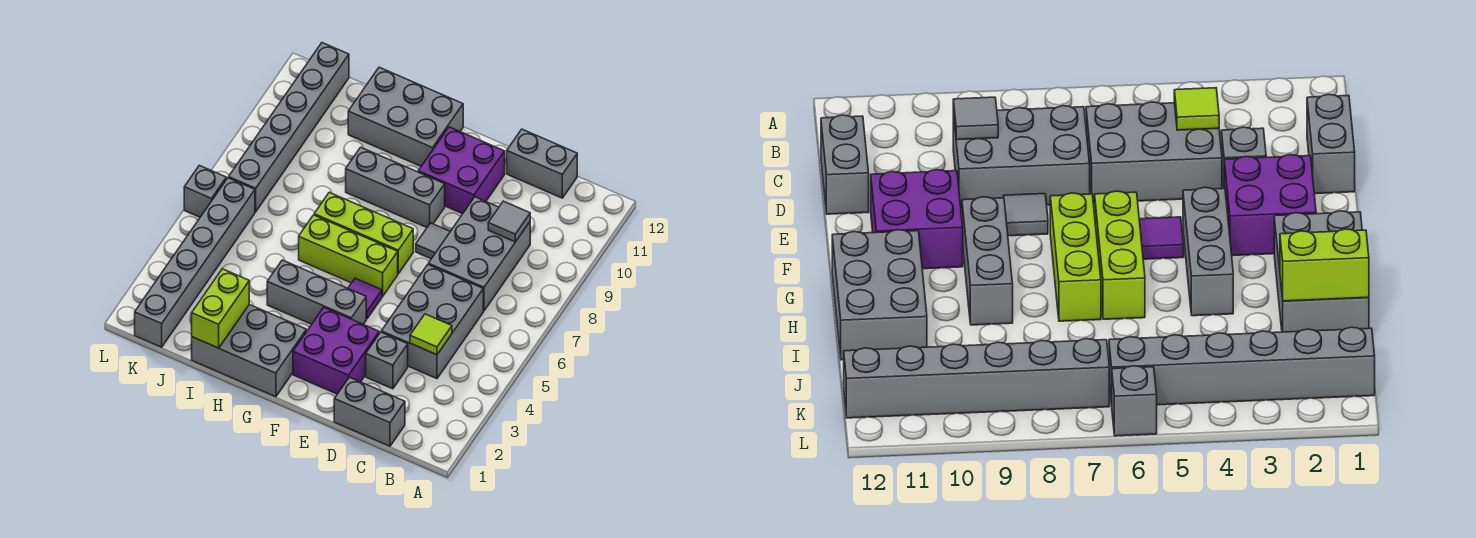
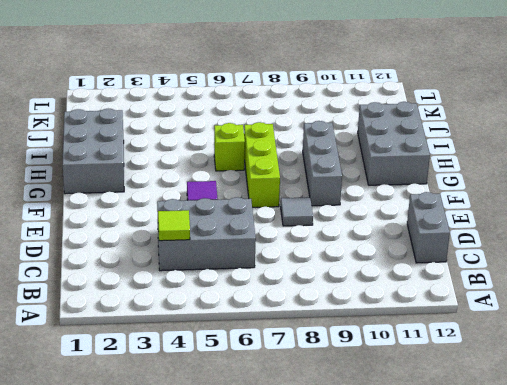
lime 1x1 brick [214,123,245,171] -> lime 1x3 brick [299,215,398,296]
none -> grey 1x2 brick [334,377,405,446]
none -> grey 2x3 brick [428,197,530,311]
none -> grey 1x1 brick [366,332,408,389]

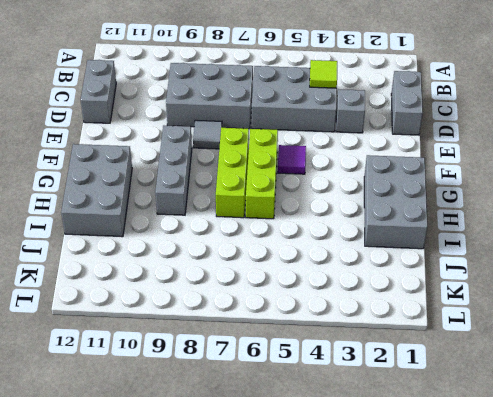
none -> purple 2x2 brick [293,307,379,394]
none -> purple 2x2 brick [418,127,505,214]
none -> grey 1x3 brick [267,260,366,324]

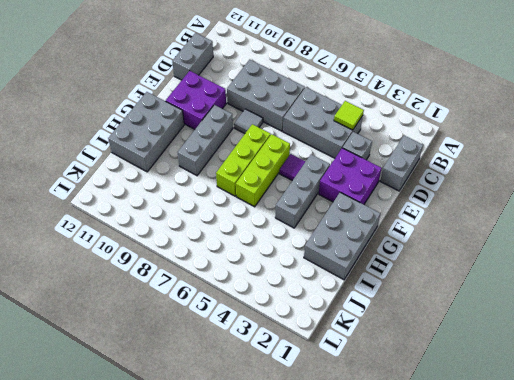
none -> grey 1x6 brick [135,178,255,347]
none -> grey 1x6 brick [229,43,349,212]
none -> grey 1x1 brick [184,165,226,217]

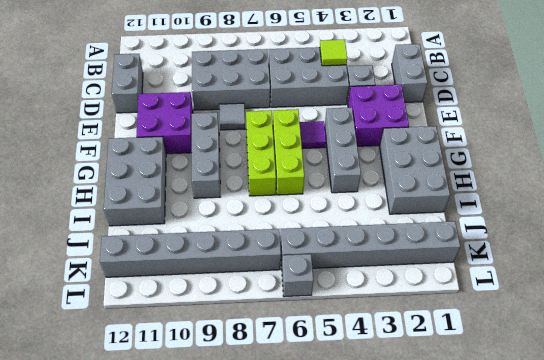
none -> grey 1x1 tile [488,201,530,242]
none -> lime 1x2 brick [192,269,249,348]

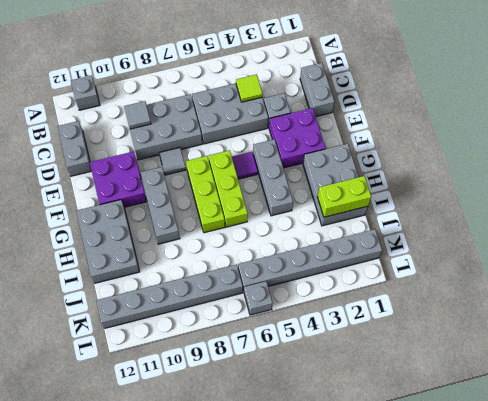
grey 1x1 brick [71,75,100,110] -> none

